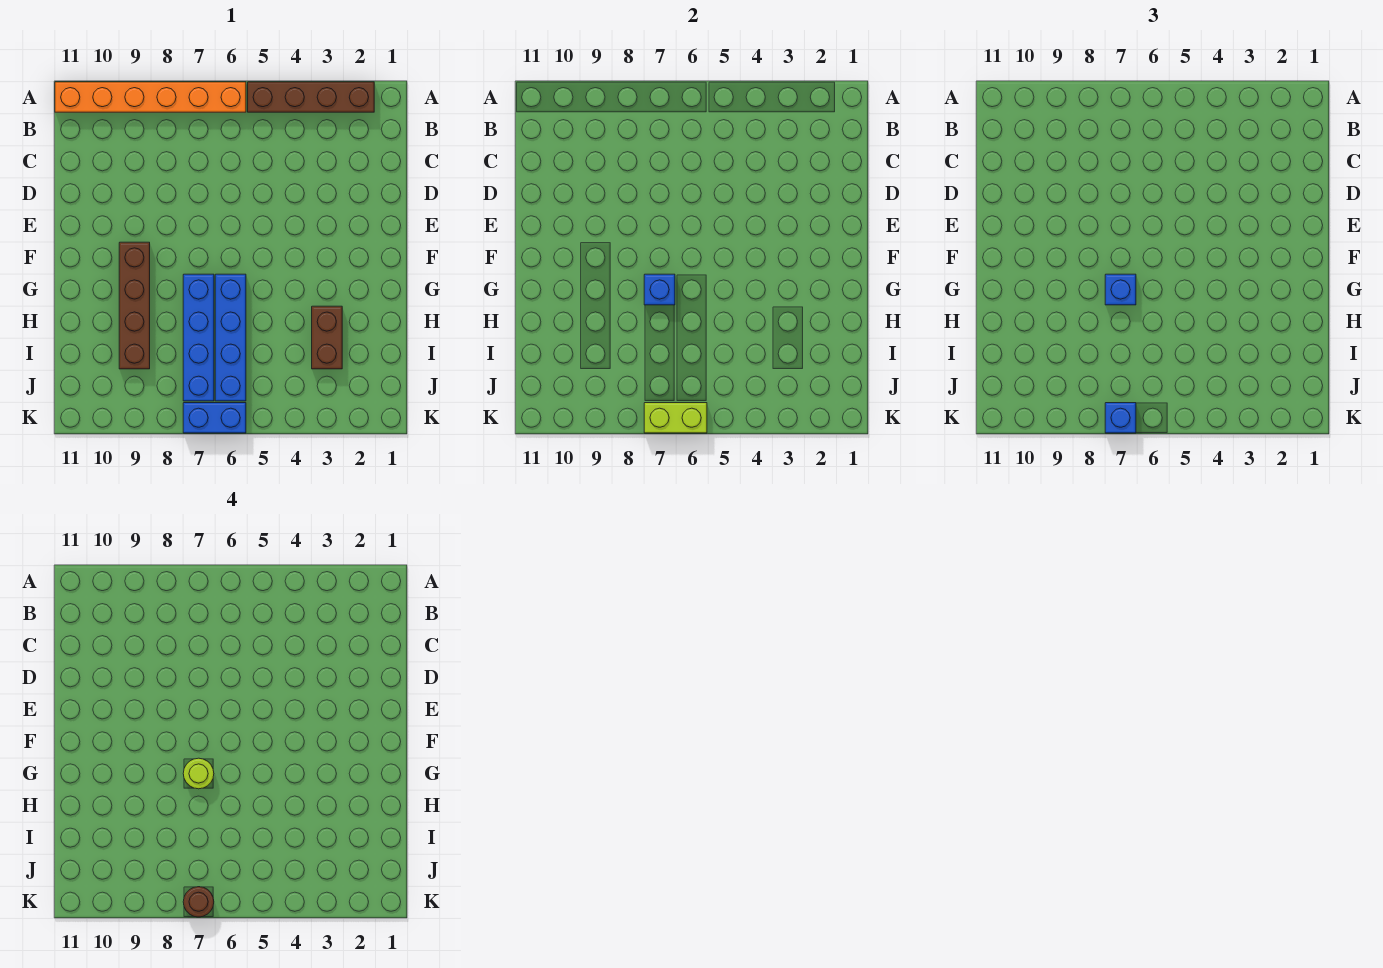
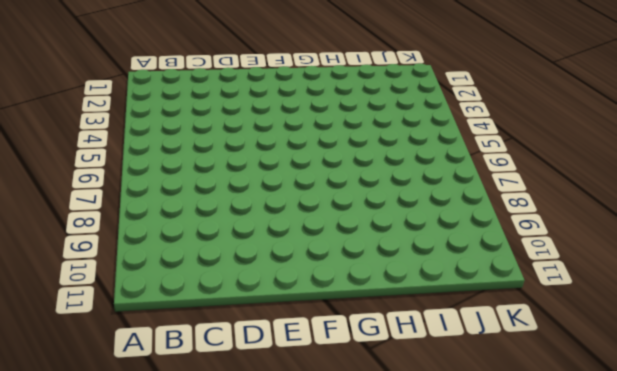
none -> brown 1x4 brick [248,82,374,112]
none -> orange 1x6 brick [55,82,246,112]
none -> brown 1x4 brick [119,242,150,369]

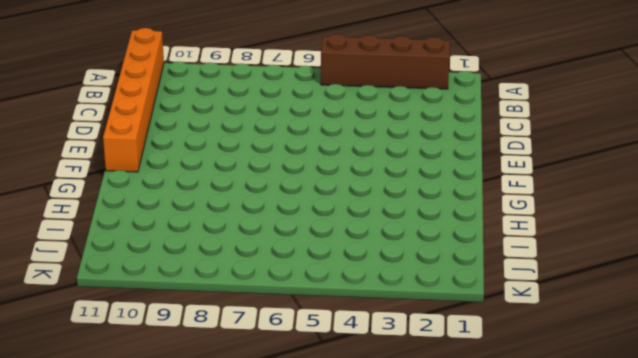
orange 1x6 brick [103,28,164,172] -> orange 1x6 brick turned to [55,82,246,112]
none -> brown 1x4 brick [119,242,150,369]
none -> blue 1x4 brick [215,274,246,401]
none -> blue 1x4 brick [183,274,214,401]

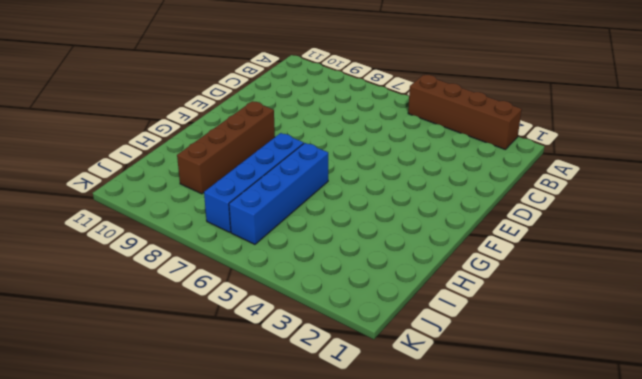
none -> orange 1x6 brick [55,82,246,112]
none -> brown 1x2 brick [312,306,342,369]
none -> blue 1x2 brick [183,403,246,433]

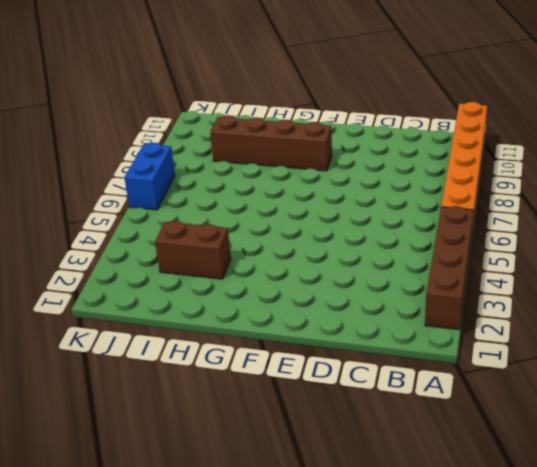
none -> blue 1x4 brick [215,274,246,401]
none -> blue 1x4 brick [183,274,214,401]
none -> blue 1x1 brick [644,274,675,305]

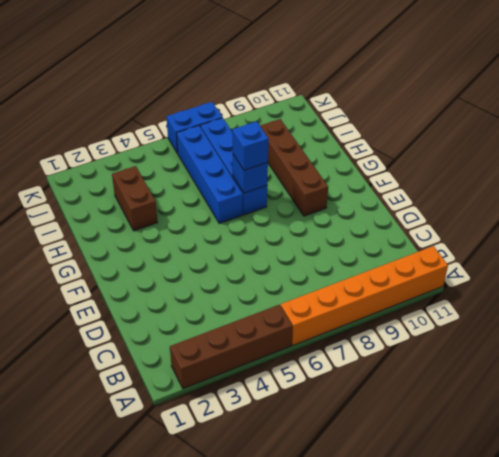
none -> lime 1x2 brick [644,403,707,433]
none -> blue 1x1 brick [1105,403,1136,433]
none -> lime 1x1 round brick [183,758,214,789]

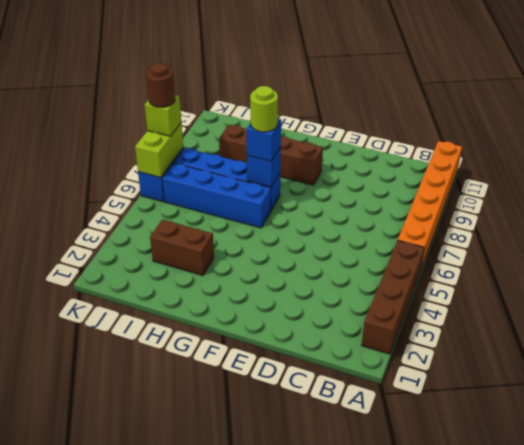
lime 1x1 brick [145,95,181,136] -> blue 1x1 brick [1105,403,1136,433]

